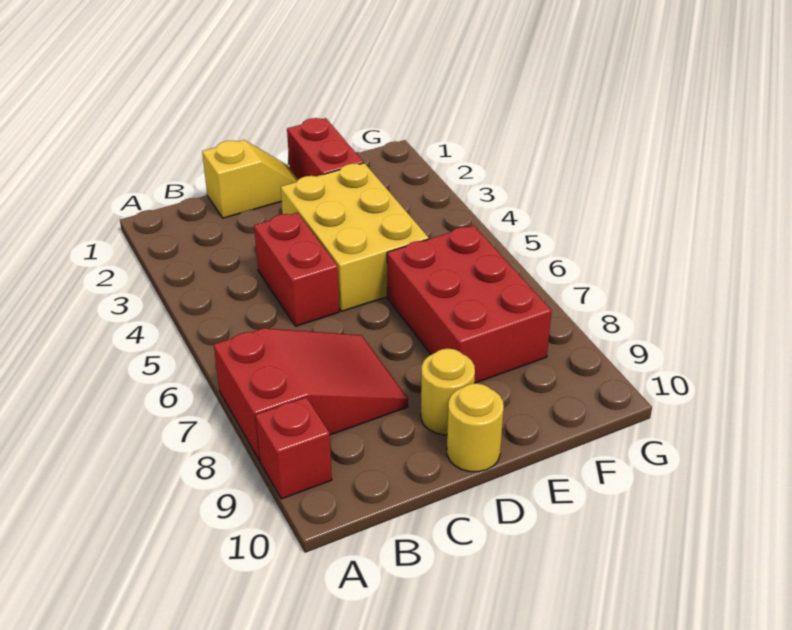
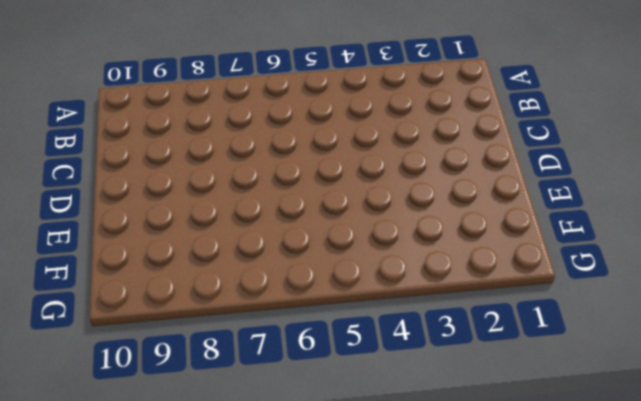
none -> red 2x3 slope [214,328,408,460]
none -> red 1x1 brick [255,397,332,499]

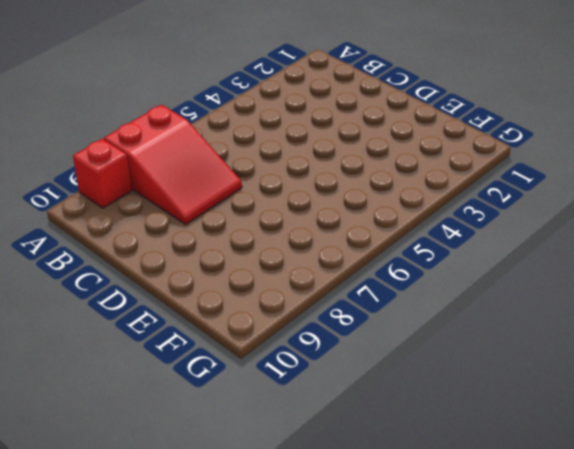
none -> yellow 1x2 slope [202,140,298,218]
none -> red 1x2 brick [254,213,339,326]

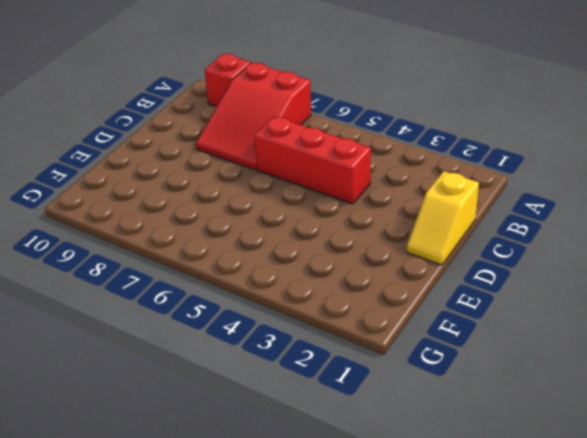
red 1x3 brick [254,117,371,204] -> red 1x2 brick [254,213,339,326]
none -> yellow 2x3 brick [281,163,429,311]
none -> yellow 1x1 round brick [421,349,475,435]

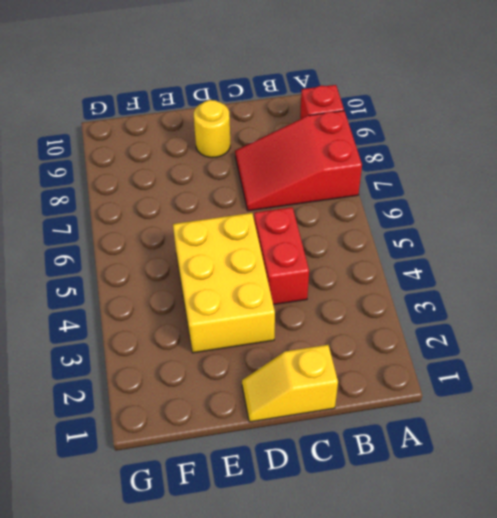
none -> yellow 1x1 round brick [447,383,504,472]
none -> red 1x2 brick [287,118,364,179]

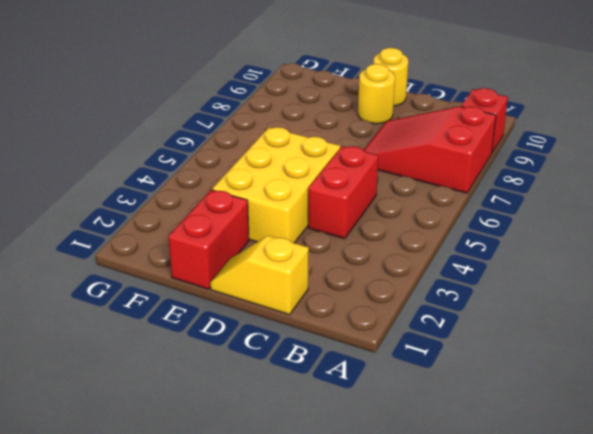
none -> red 2x3 brick [387,225,552,383]

